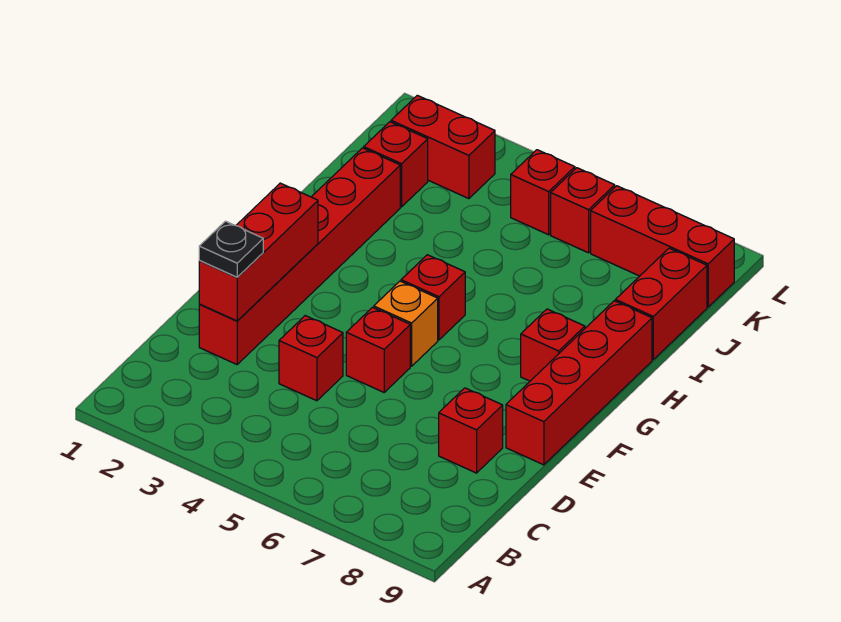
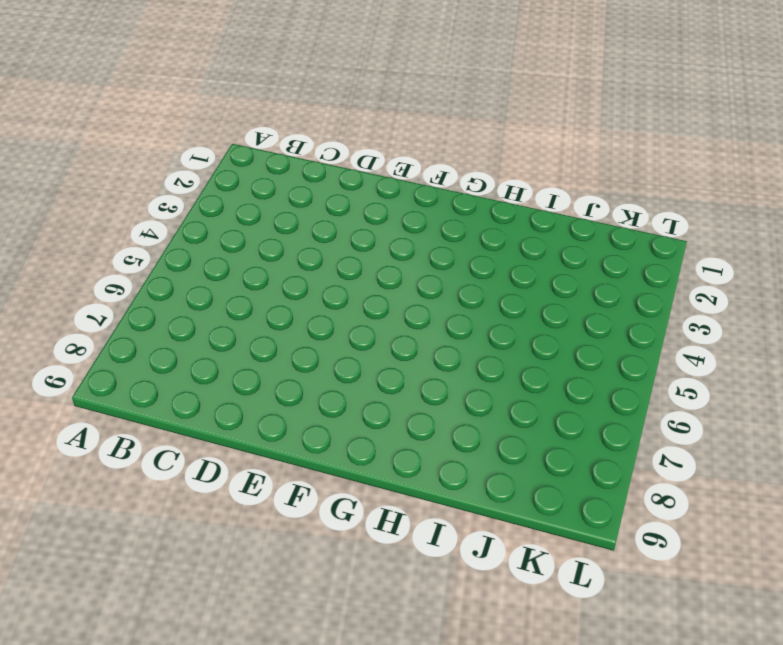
none -> red 1x6 brick [199,148,400,364]
none -> red 1x1 brick [279,316,343,401]
none -> red 1x1 brick [439,388,503,473]

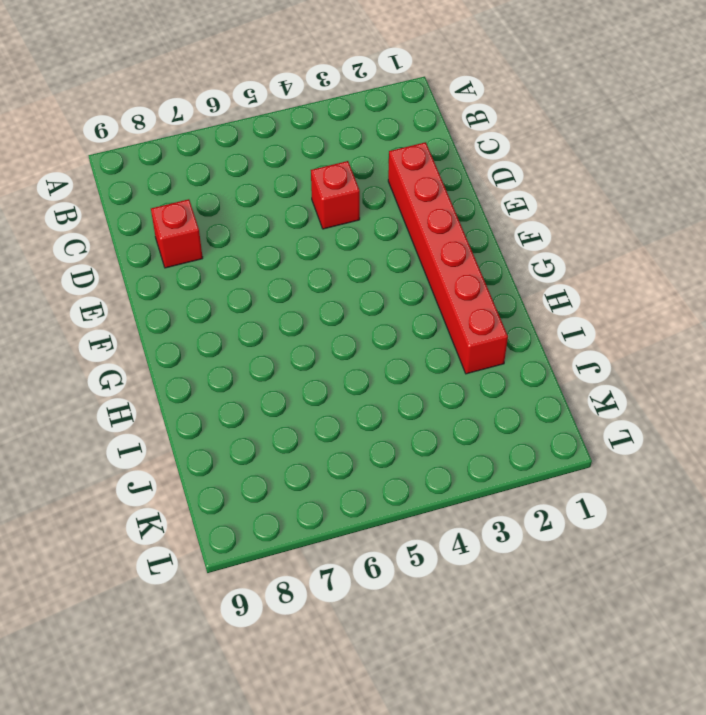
none -> red 1x1 brick [346,307,410,392]
none -> red 1x4 brick [506,301,652,465]
none -> orange 1x1 brick [374,281,438,366]

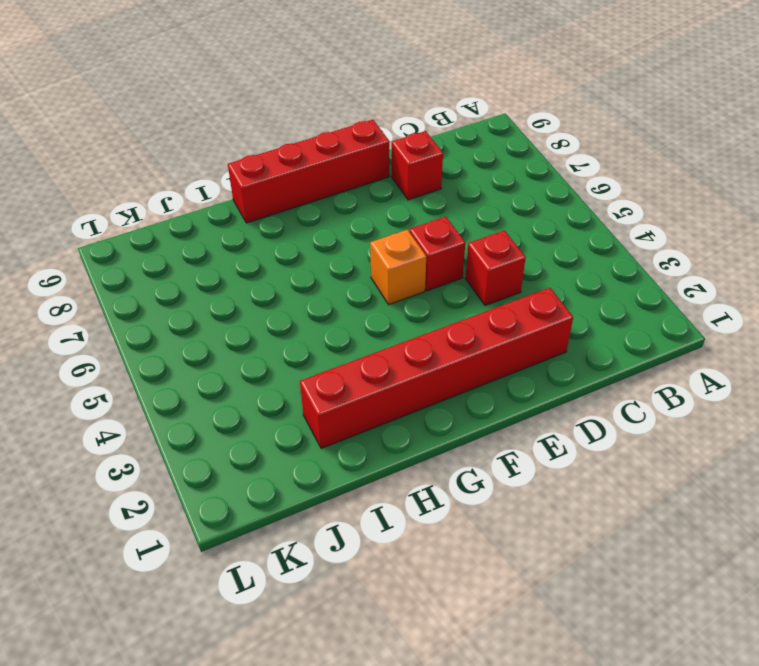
none -> red 1x1 brick [401,255,465,340]
none -> red 1x1 brick [521,309,585,381]
none -> red 1x2 brick [615,248,707,359]

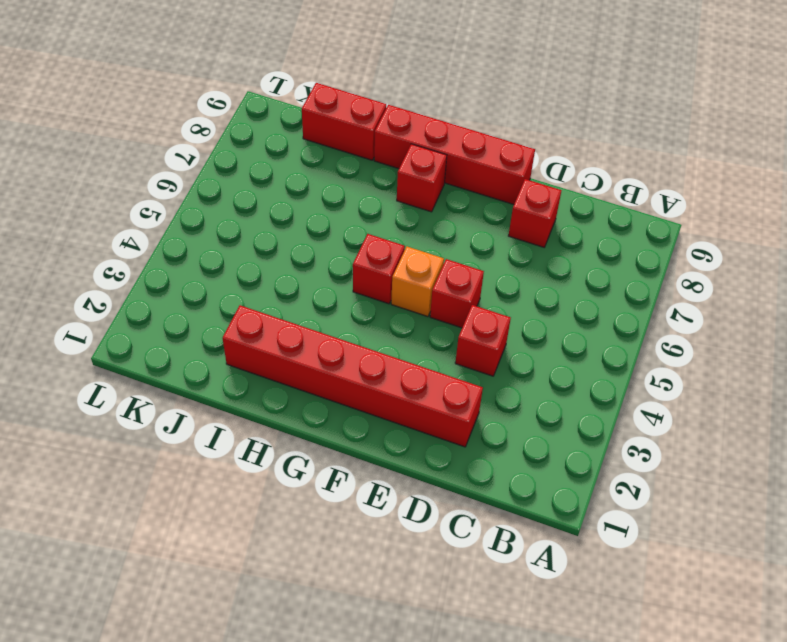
none -> red 1x1 brick [364,122,428,207]
none -> red 1x2 brick [391,95,495,199]
none -> red 1x1 brick [511,150,575,235]

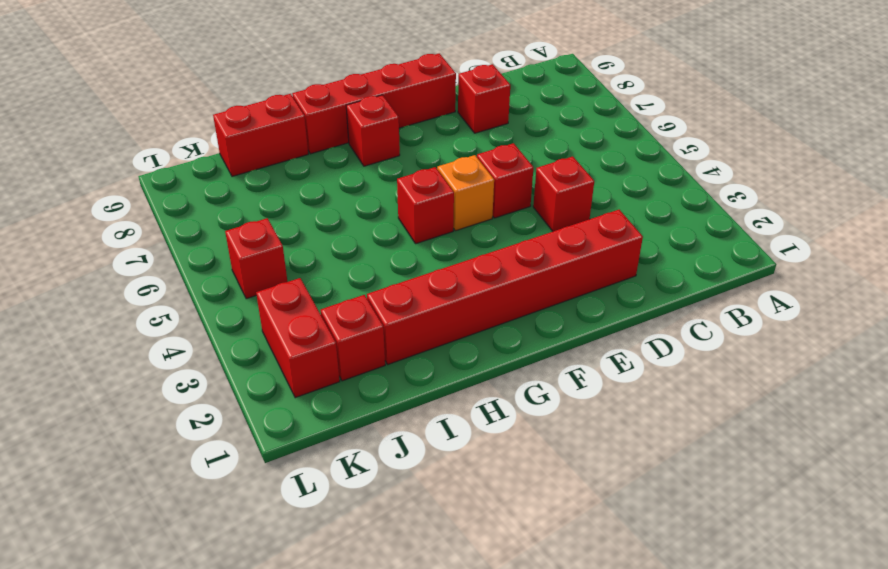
none -> red 1x1 brick [551,168,615,253]
none -> red 1x3 brick [591,186,734,307]
none -> red 1x3 brick [199,183,318,321]

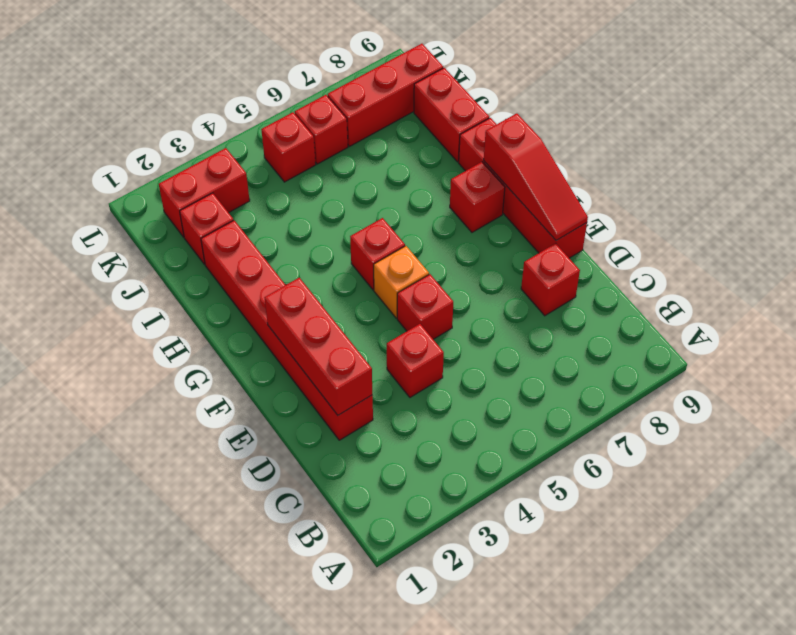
red 1x3 slope [484,113,588,241] -> none
none -> black 1x1 plate [199,221,263,277]

